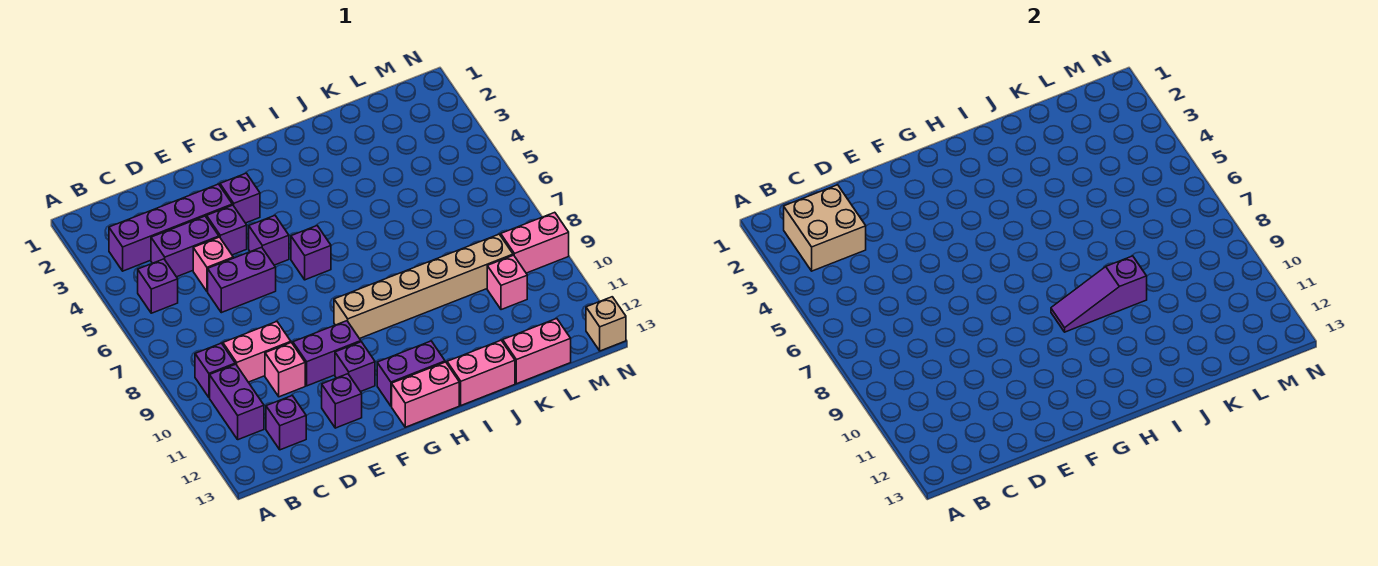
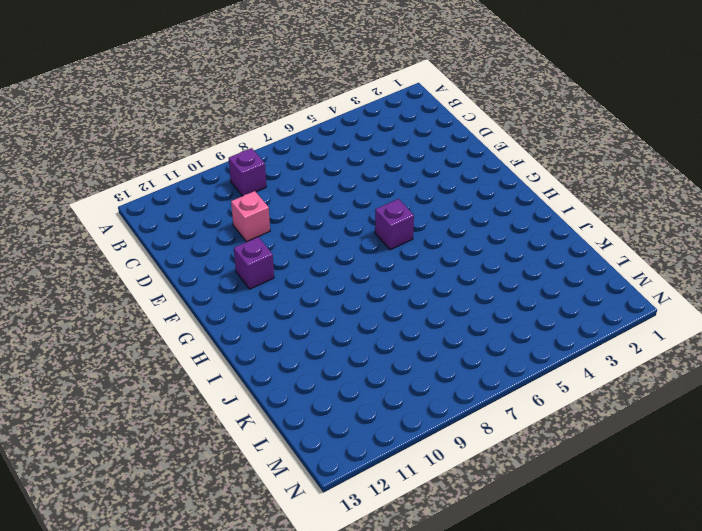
none -> purple 1x4 brick [109,184,232,271]
none -> purple 1x1 brick [138,259,178,313]
none -> purple 1x2 brick [210,364,264,440]

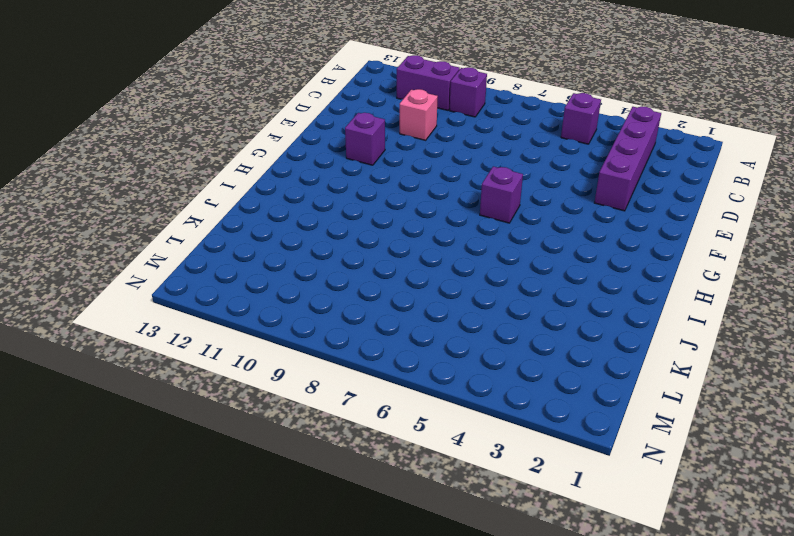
none -> purple 1x2 brick [151,216,219,277]
none -> pink 1x2 brick [223,322,291,382]
none -> purple 1x1 brick [266,396,306,450]

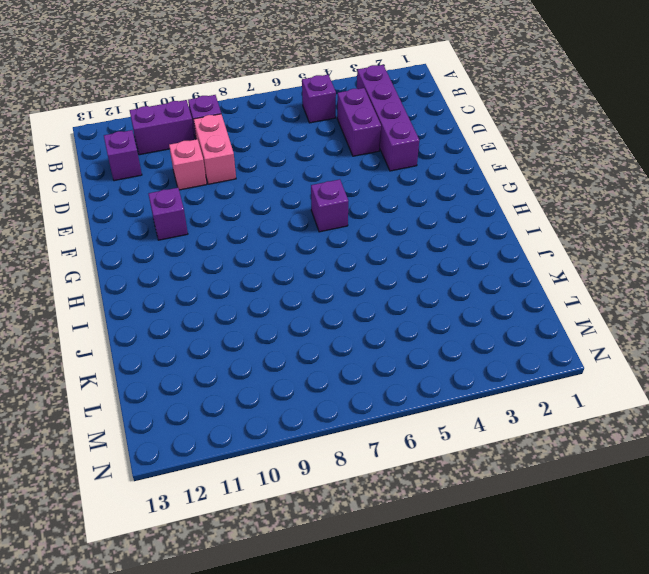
none -> pink 1x1 brick [193,237,233,291]
none -> purple 1x2 brick [208,247,276,313]
none -> purple 1x1 brick [207,205,247,255]

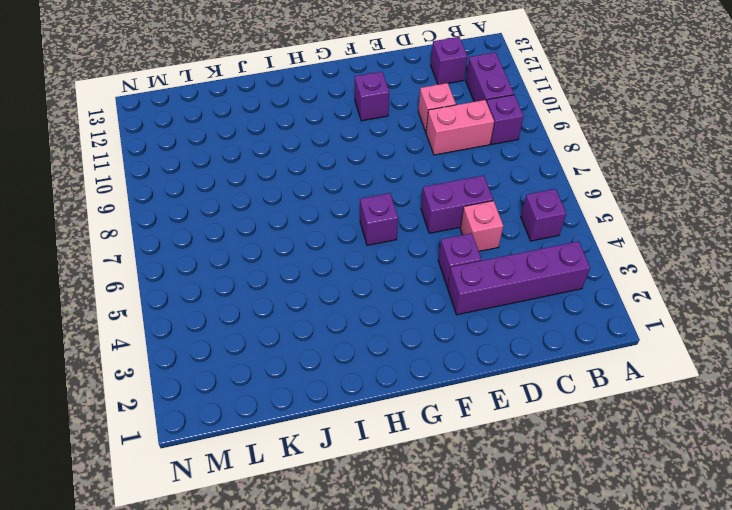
none -> purple 1x2 brick [151,216,219,277]
none -> purple 1x2 brick [293,321,361,386]
none -> purple 1x1 brick [322,374,362,428]

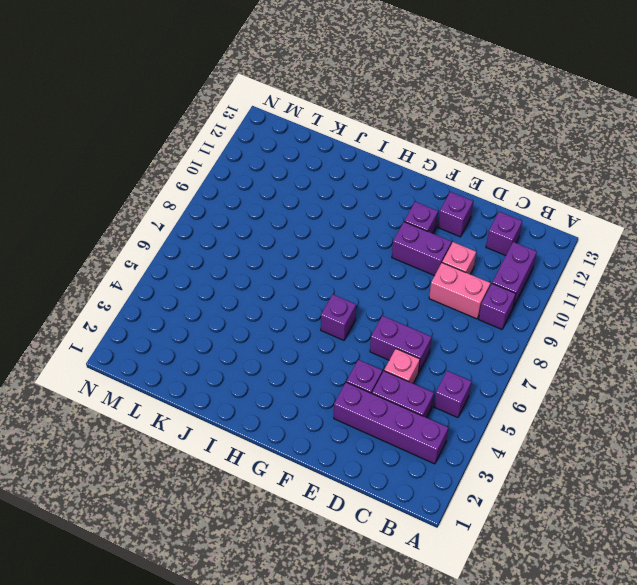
none -> purple 1x1 brick [220,173,260,223]
none -> purple 1x1 brick [249,216,289,265]
none -> tan 1x6 brick [334,234,513,339]

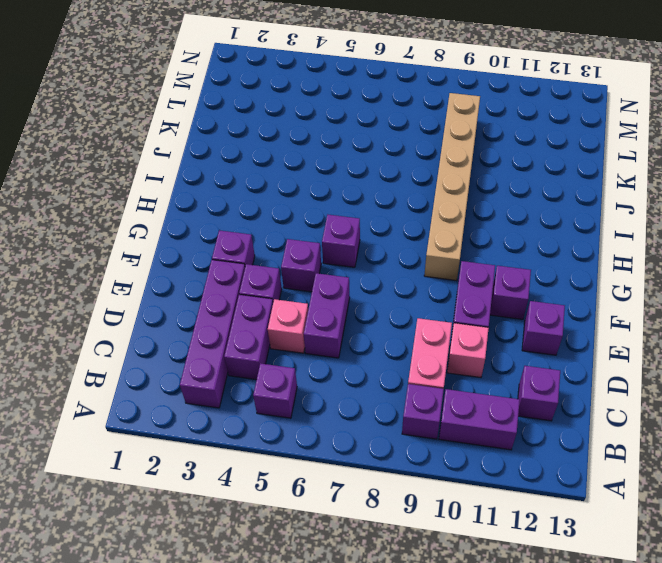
none -> purple 1x2 brick [377,341,445,406]
none -> pink 1x2 brick [392,362,459,427]
none -> pink 1x2 brick [447,340,515,405]

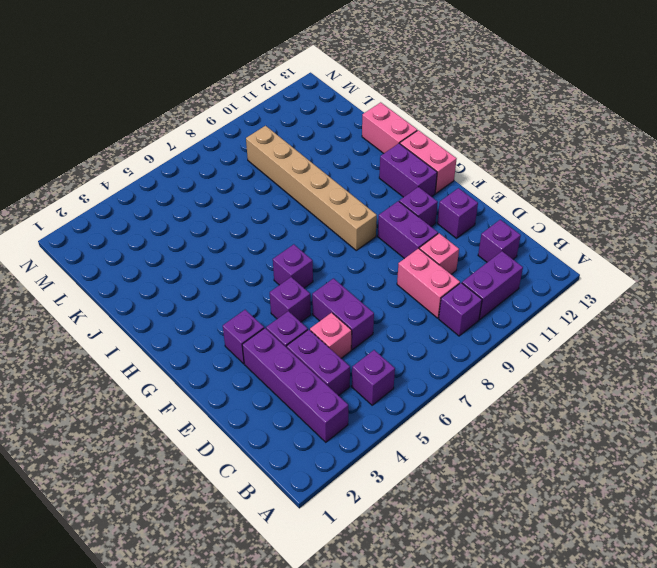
none -> pink 1x2 brick [503,319,571,384]
none -> pink 1x1 brick [487,255,527,310]
none -> pink 1x2 brick [501,212,569,273]

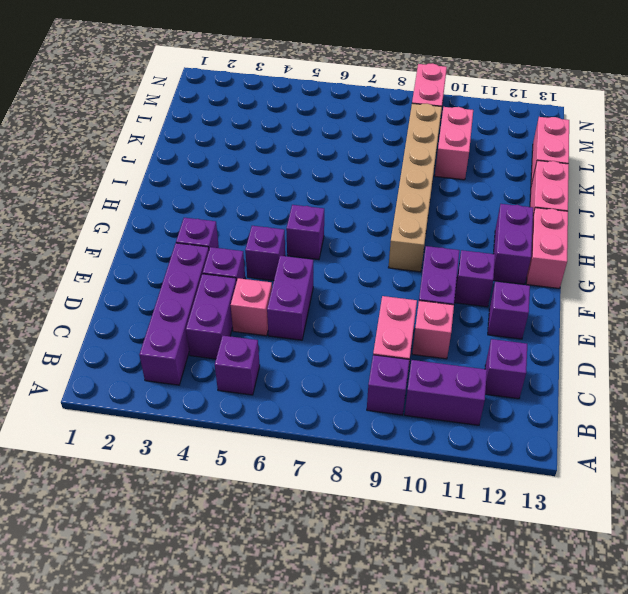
pink 1x2 brick [435,107,473,180] -> pink 1x1 brick [487,255,527,310]
none -> tan 1x1 brick [586,297,626,351]
none -> tan 2x2 brick [784,185,866,271]
none -> purple 1x3 slope [1051,256,1147,332]

